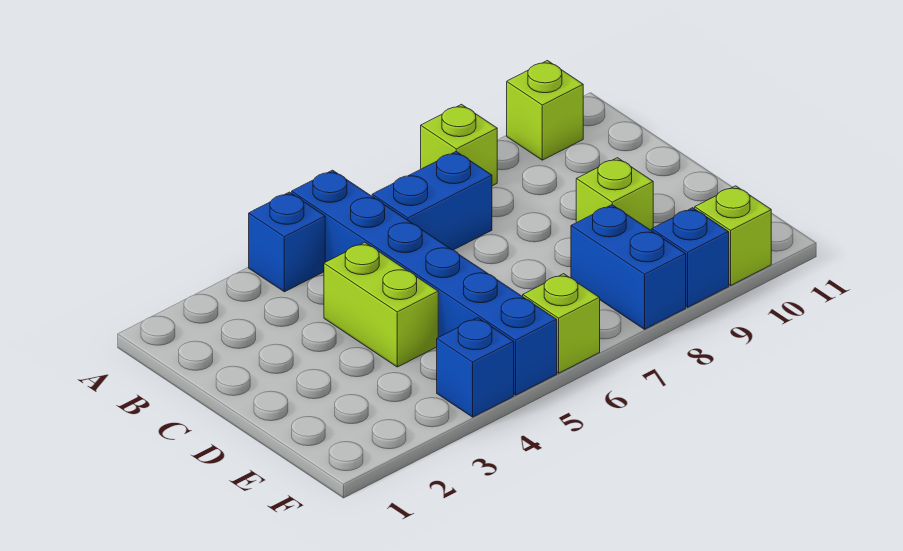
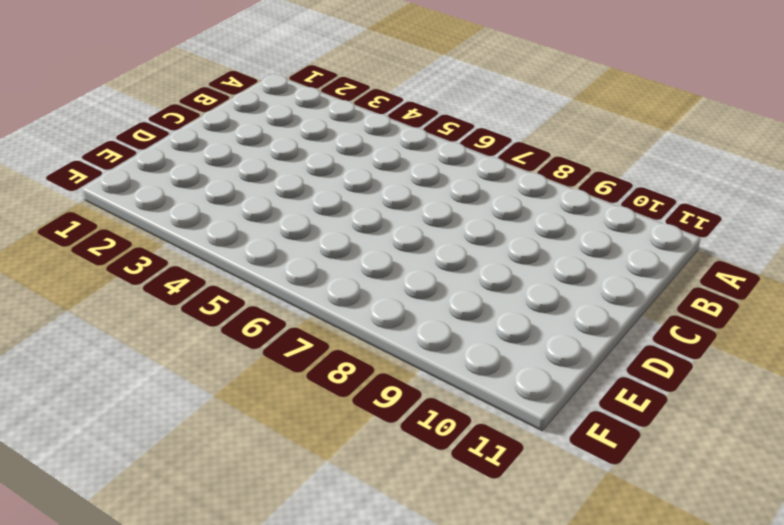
none -> blue 1x1 brick [249,192,325,292]
none -> blue 1x6 brick [292,170,557,395]
none -> lime 1x1 brick [421,104,497,186]

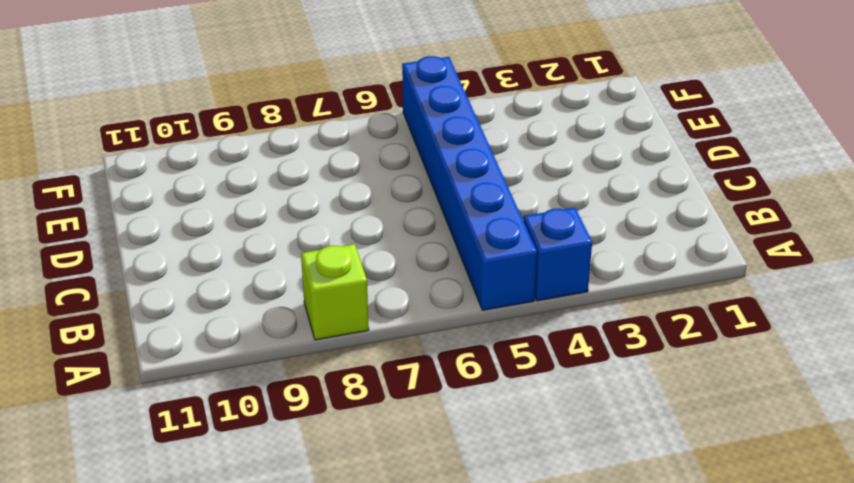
none -> lime 1x1 brick [507,61,583,160]
none -> blue 1x2 brick [372,152,492,250]
none -> lime 1x2 brick [324,242,438,367]

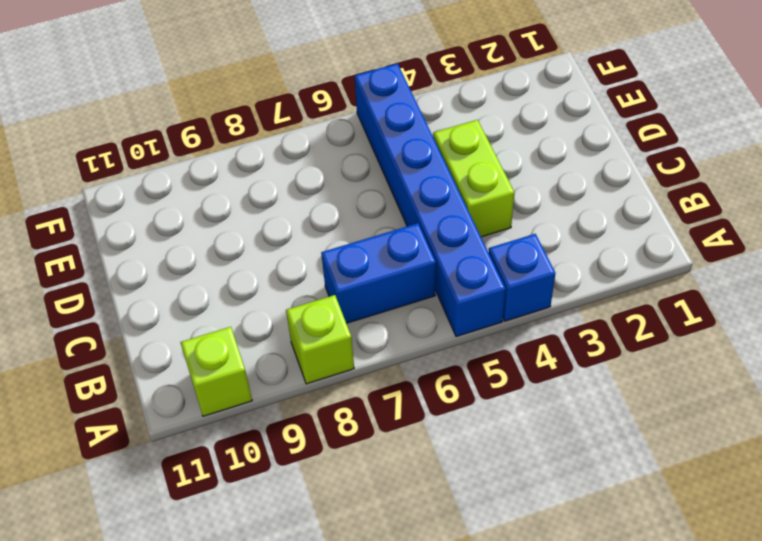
none -> lime 1x1 brick [576,158,653,231]
none -> blue 1x2 brick [571,205,686,329]
none -> blue 1x1 brick [437,318,514,417]

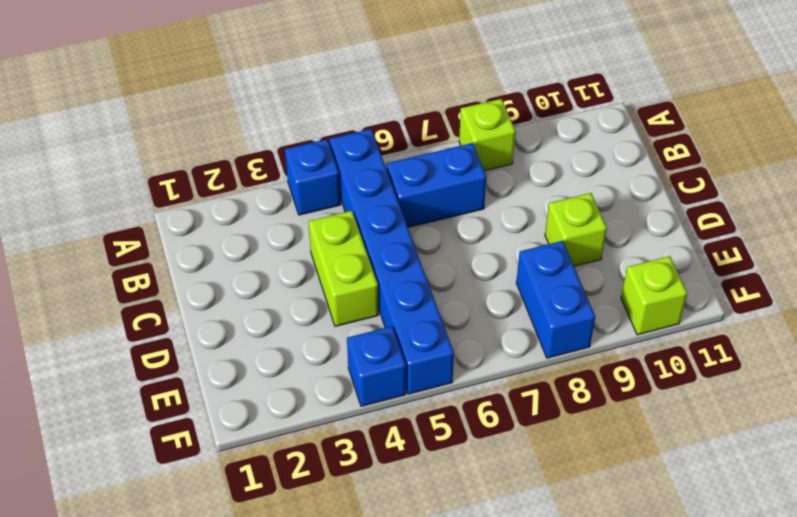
none -> lime 1x1 brick [507,61,583,160]
none -> lime 1x1 brick [523,274,600,373]
none -> blue 1x1 brick [652,208,729,307]

